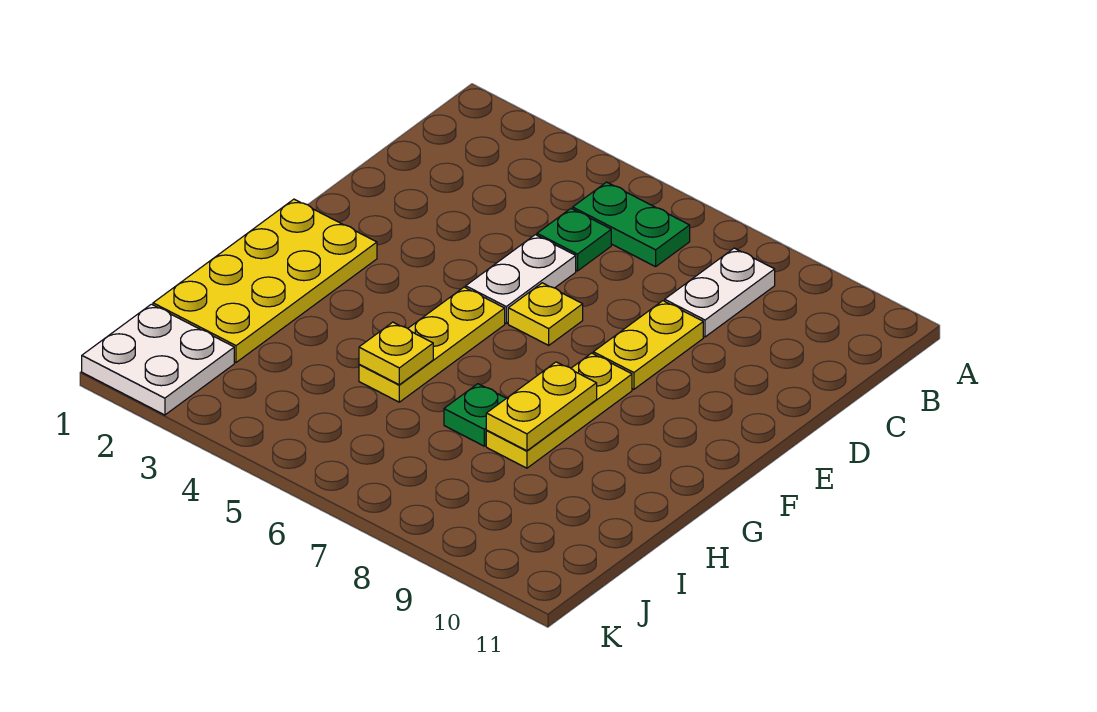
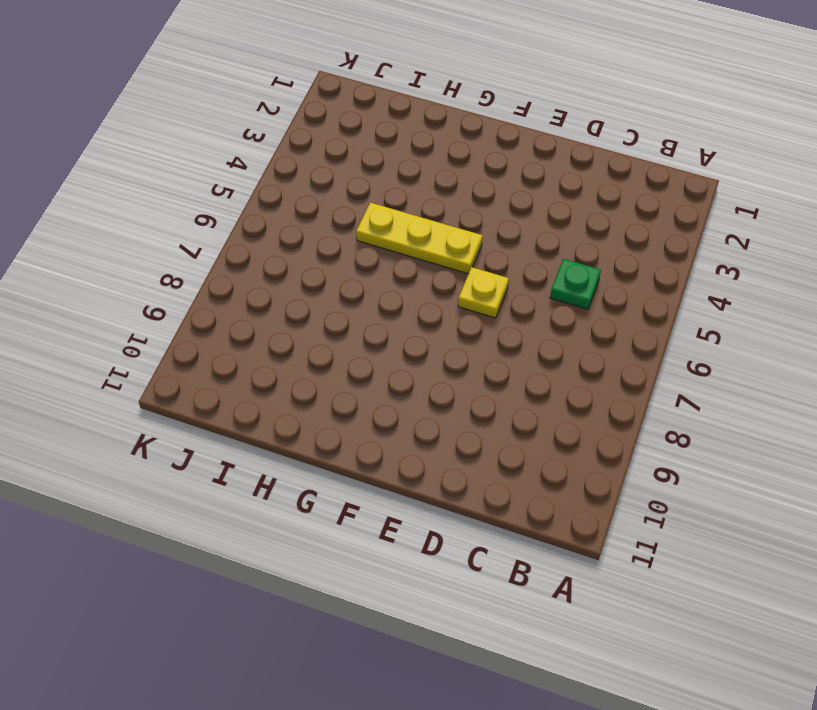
none -> green 1x2 plate [573,182,690,267]
none -> white 1x2 plate [665,248,775,337]
none -> white 1x2 plate [466,235,576,323]

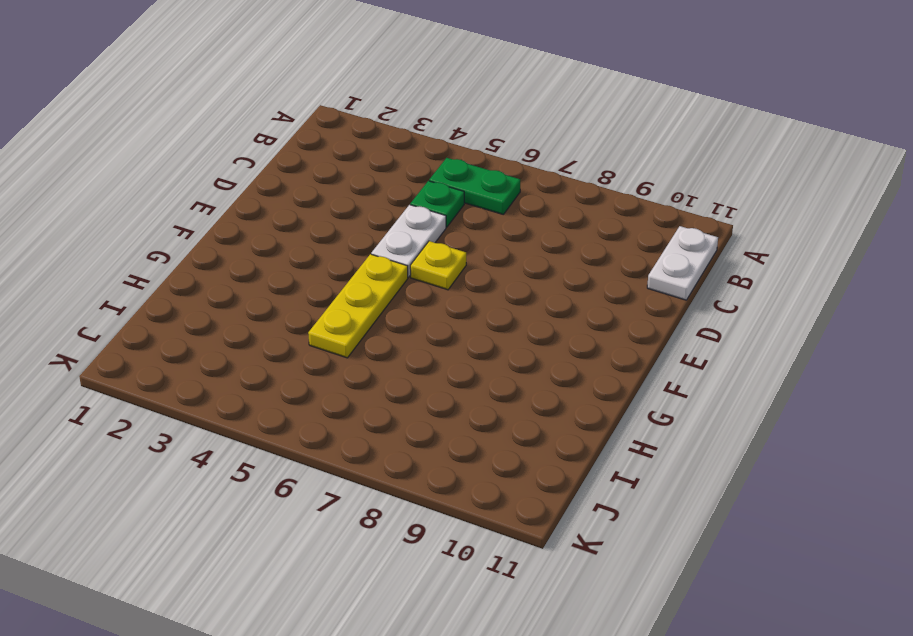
white 1x2 plate [647,226,718,300] -> white 1x2 plate moved to [665,248,775,337]
none -> yellow 1x2 plate [593,301,703,389]
none -> yellow 2x4 plate [153,199,377,362]
none -> yellow 1x3 plate [486,353,632,468]

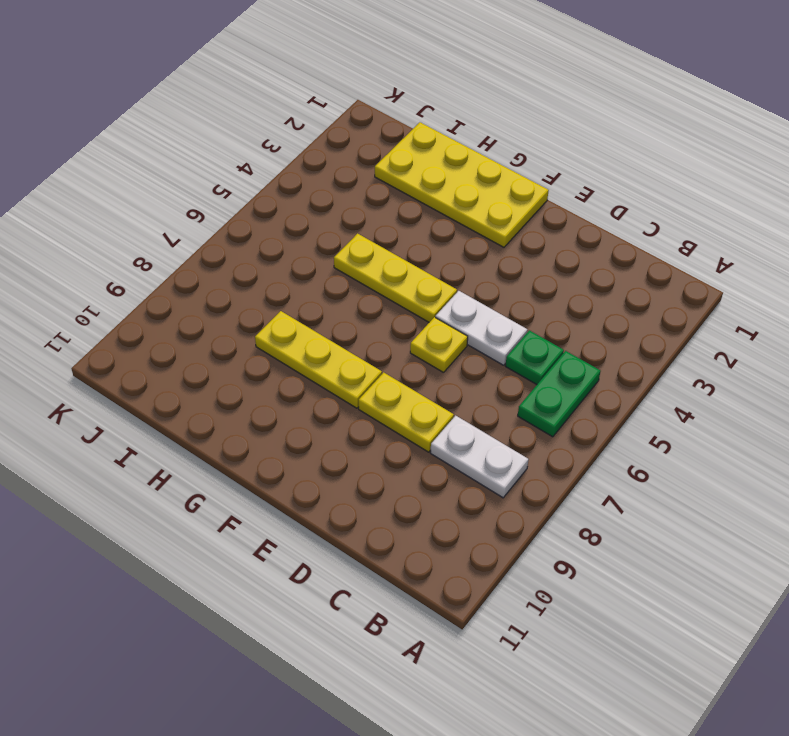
none -> green 1x1 plate [444,384,506,446]
none -> white 2x2 plate [82,304,234,415]
none -> yellow 1x2 plate [486,362,597,451]

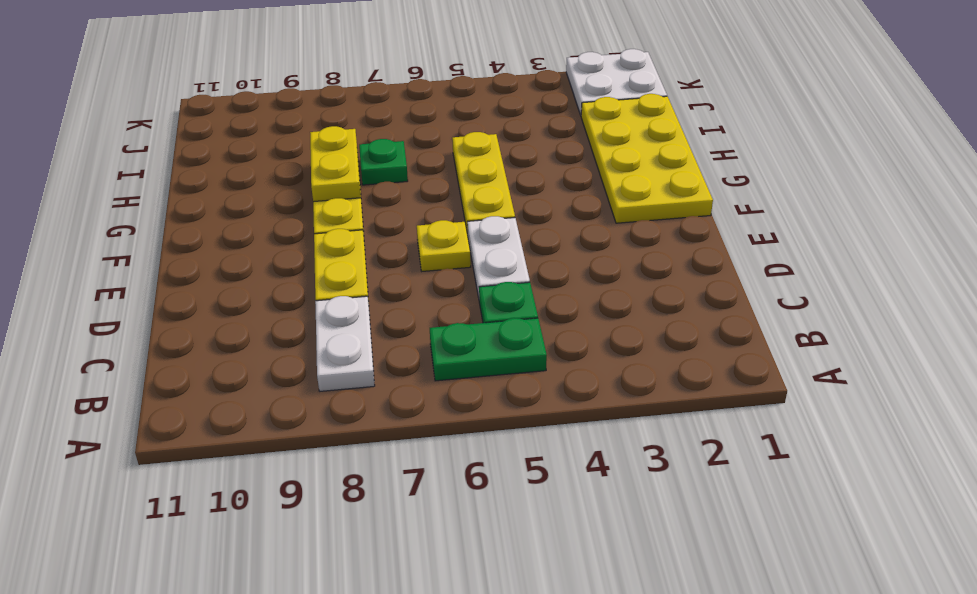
none -> yellow 1x1 plate [359,322,433,385]

